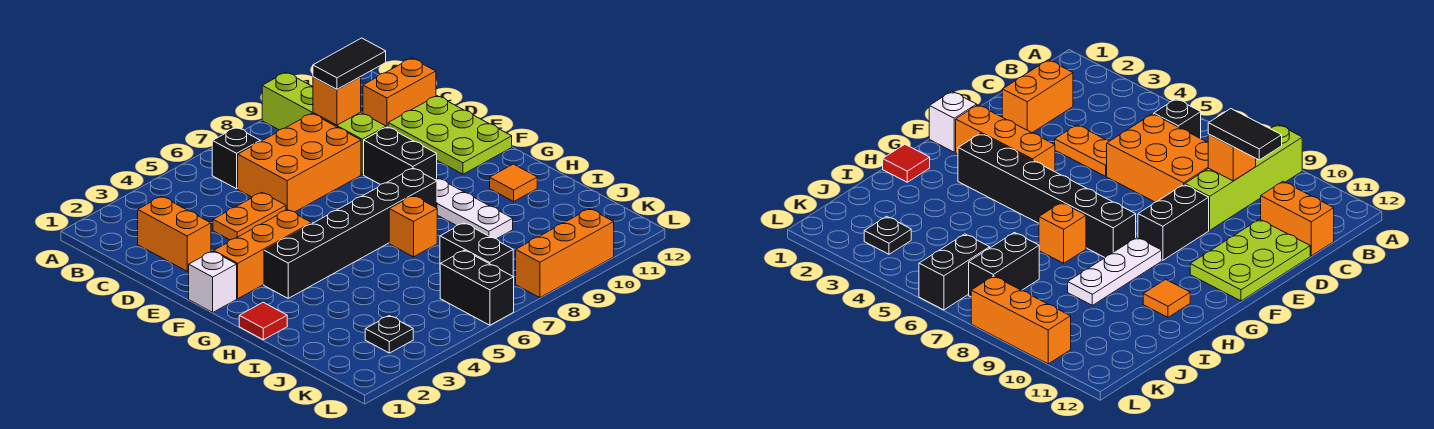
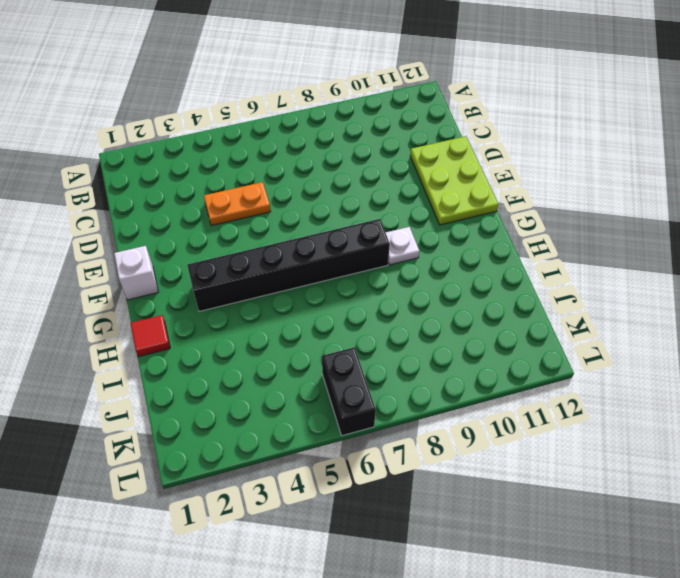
white 1x1 plate [386,227,419,265] -> white 1x3 plate [435,178,513,239]
none -> lime 1x4 brick [262,72,386,174]
none -> black 1x1 brick [212,127,260,189]
none -> orange 1x2 brick [138,196,211,271]

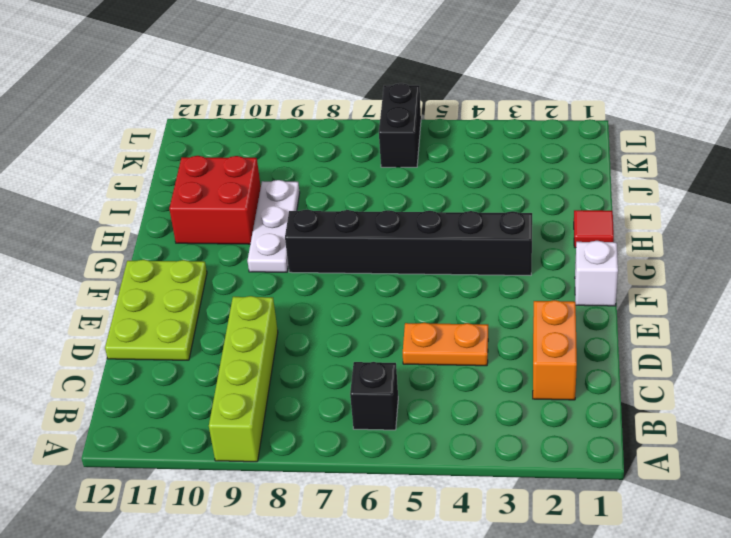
red 2x2 brick [169,156,261,244] -> orange 1x1 tile [490,164,537,201]
none -> orange 2x3 brick [238,113,361,212]
none -> orange 1x2 brick [363,58,436,127]
none -> black 1x2 brick [364,127,437,184]

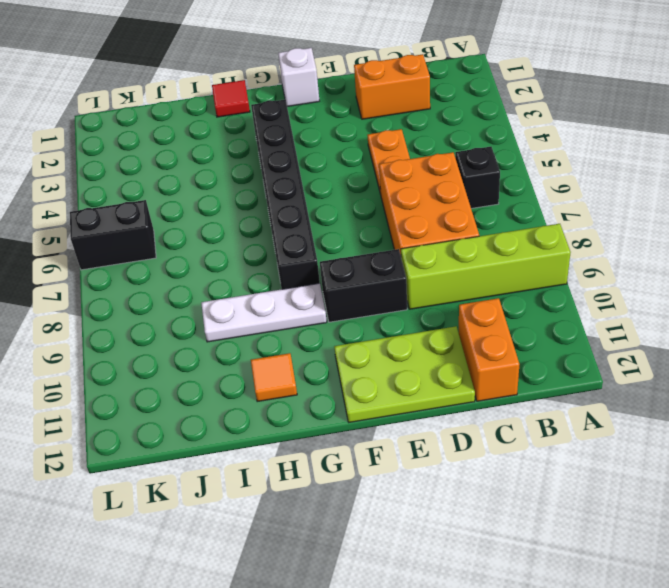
none -> orange 1x3 brick [214,210,312,298]
none -> orange 1x1 brick [389,196,437,257]
none -> black 1x2 brick [440,223,513,276]

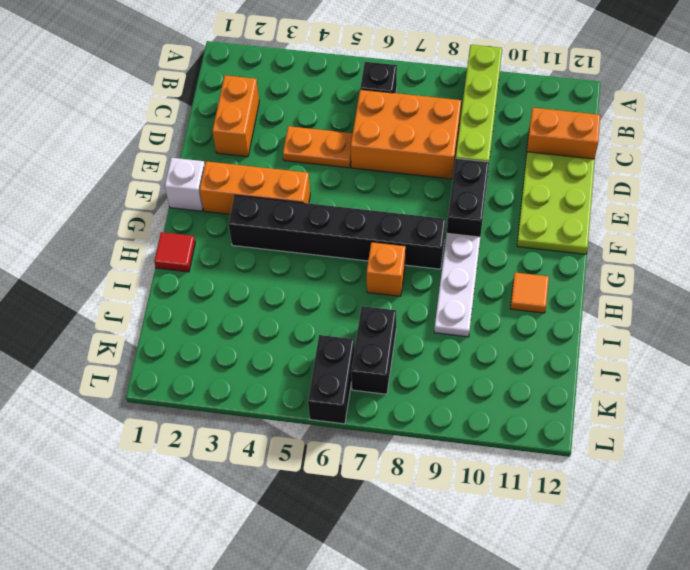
none -> black 1x1 plate [365,316,413,353]
none -> orange 1x3 brick [516,209,614,298]
none -> orange 1x1 brick [313,77,361,125]

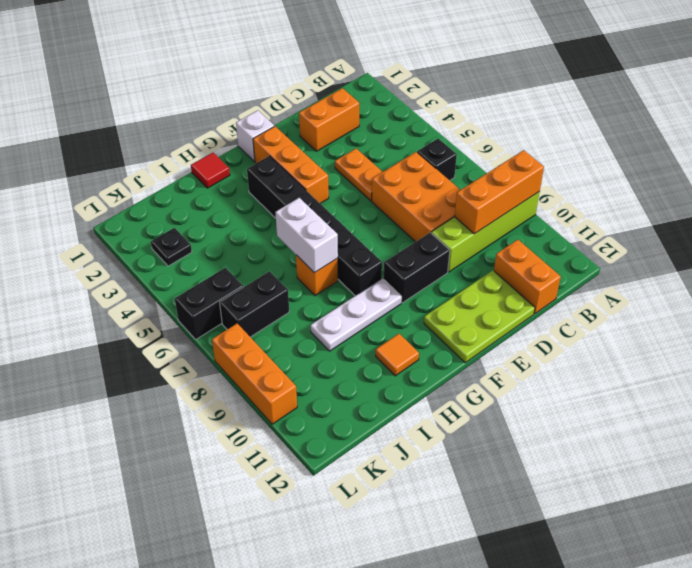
orange 1x3 brick [454,150,544,234] -> orange 1x1 brick [313,77,361,125]
white 1x2 brick [275,198,338,273] -> none
none -> black 1x2 tile [313,38,386,89]

